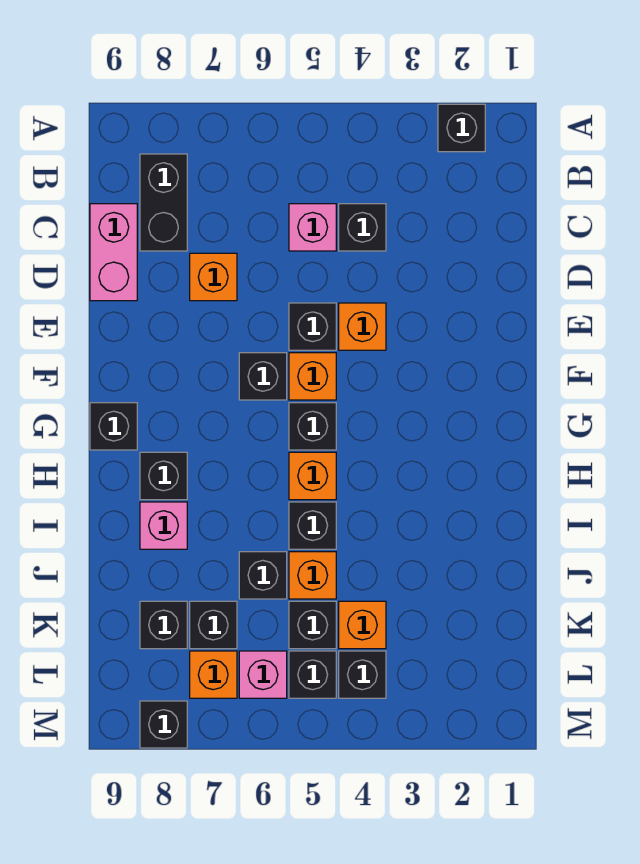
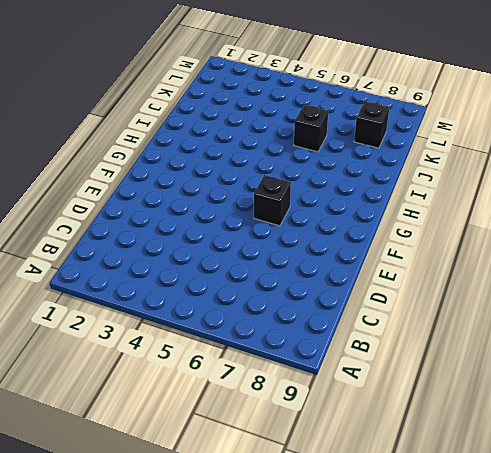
none -> black 1x1 brick [438,104,485,152]
none -> black 1x2 brick [140,154,187,251]
none -> black 1x1 brick [339,204,386,251]

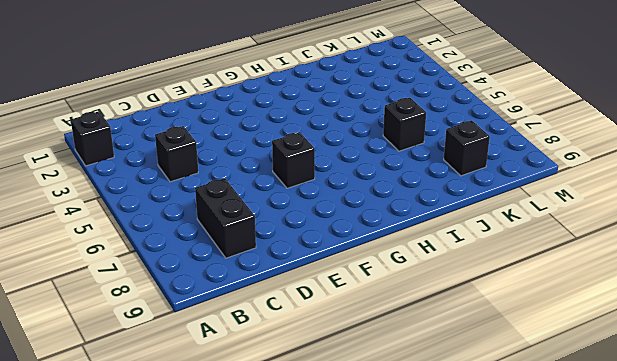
black 1x2 brick [195,178,256,258] -> black 1x2 brick turned to [140,154,187,251]
none -> pink 1x1 brick [289,204,336,251]
none -> pink 1x2 brick [90,204,137,301]
none -> orange 1x1 brick [190,253,237,301]

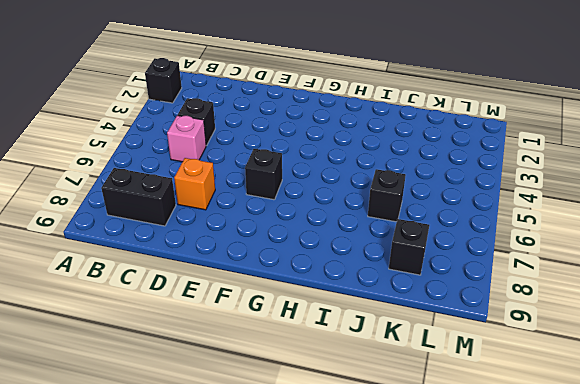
none -> pink 1x2 brick [90,204,137,301]
none -> orange 1x1 brick [339,303,386,350]
none -> black 1x1 brick [289,303,336,350]

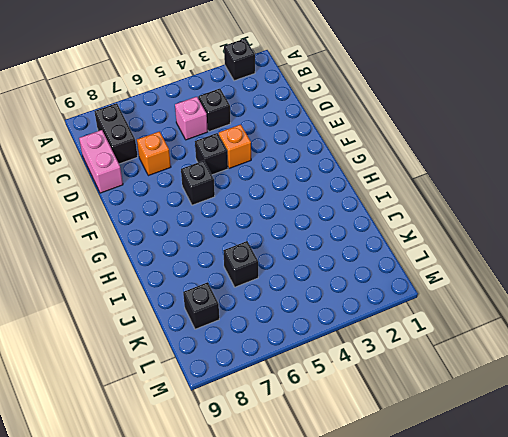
none -> orange 1x1 brick [289,353,336,400]
none -> black 1x1 brick [289,403,336,450]
none -> black 1x1 brick [90,403,137,450]

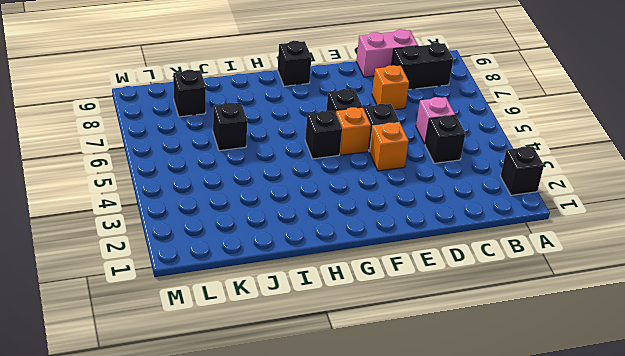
none -> orange 1x1 brick [289,452,336,500]
none -> black 1x1 brick [140,452,187,500]
none -> black 1x1 brick [289,502,336,549]

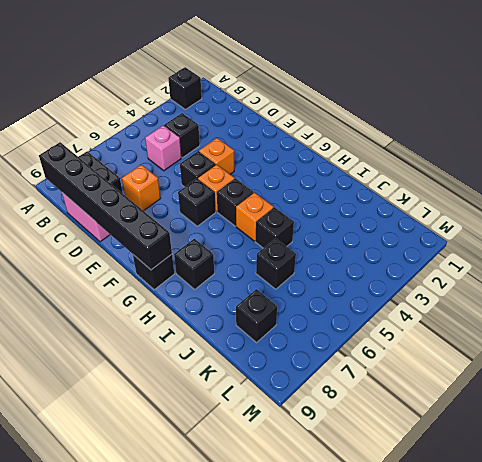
black 1x6 brick [39,142,172,270] -> none
none -> pink 1x1 brick [140,502,187,549]
none -> orange 1x1 brick [289,552,336,599]
none -> orange 1x1 brick [339,601,386,649]

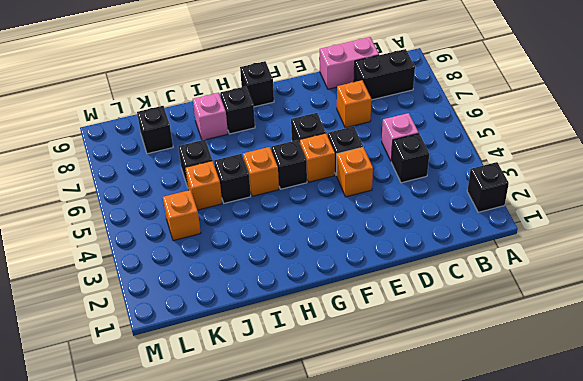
none -> black 1x1 brick [289,601,336,649]
none -> black 1x1 brick [190,601,237,649]
none -> black 1x1 brick [339,651,386,698]

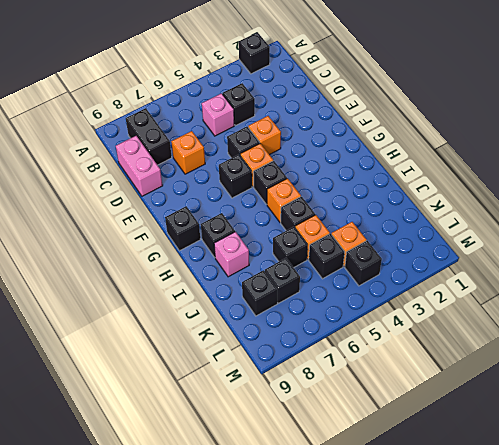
none -> black 1x1 brick [289,651,336,698]
none -> pink 1x1 brick [239,651,287,698]
none -> orange 1x1 brick [190,651,237,698]

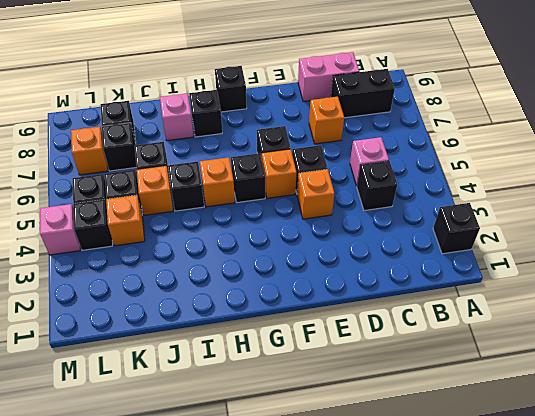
pink 1x1 brick [40,204,80,255] -> pink 1x1 brick moved to [239,651,287,698]
none -> black 1x1 brick [140,701,187,748]

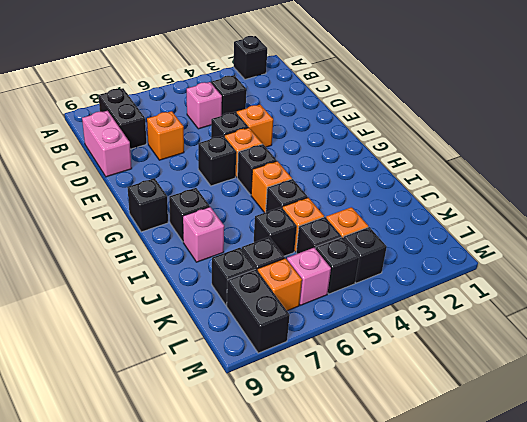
black 1x2 brick [227,269,290,353] -> black 1x1 brick [140,701,187,748]

